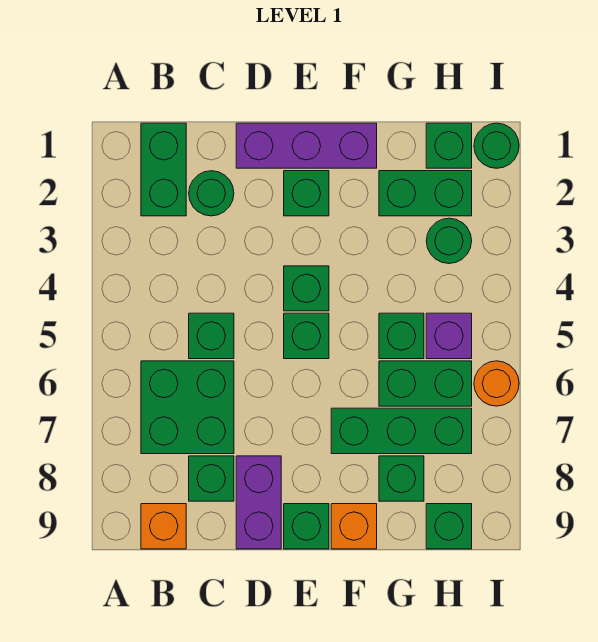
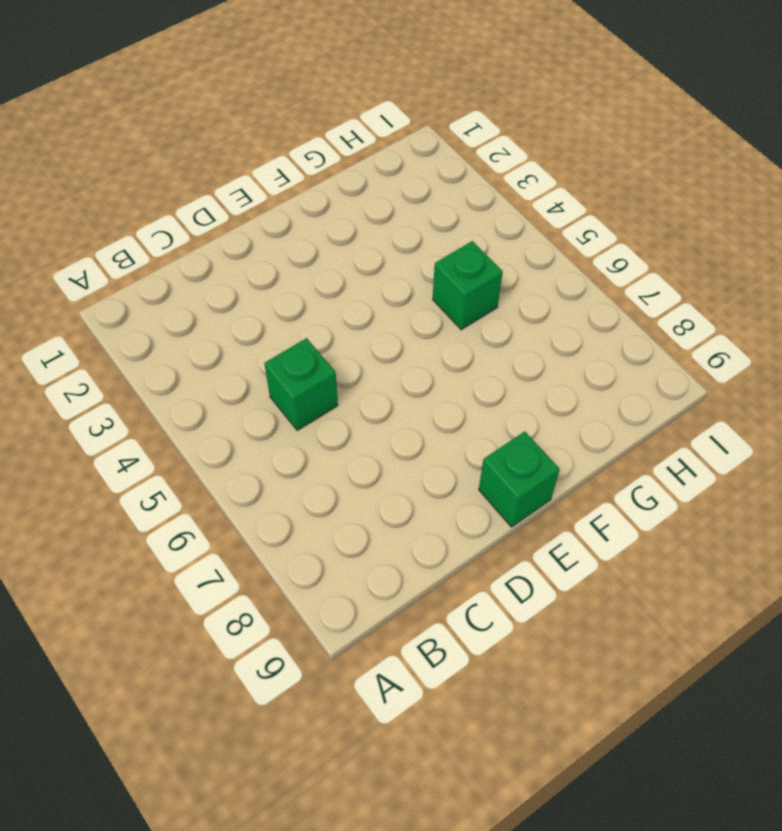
none -> green 1x2 brick [141,123,186,216]
none -> green 2x2 brick [141,361,234,454]
none -> orange 1x1 brick [141,504,186,549]

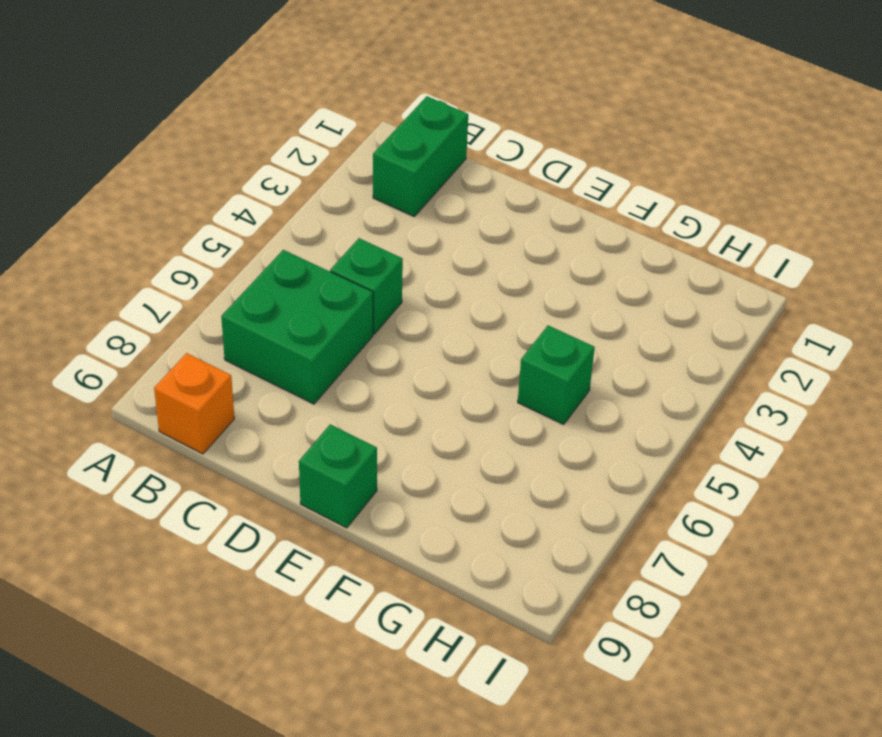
none -> green 1x1 round brick [189,171,234,216]
none -> green 1x1 brick [189,456,234,501]
none -> purple 1x3 brick [236,123,377,168]

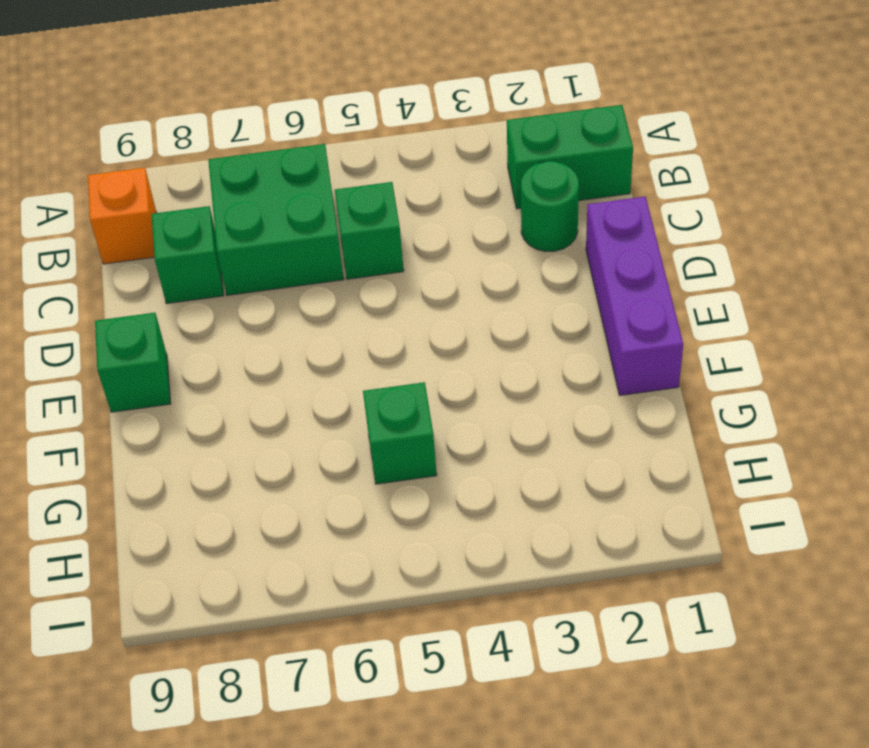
none -> purple 1x2 brick [236,456,281,549]
none -> green 1x1 brick [284,171,329,216]
none -> green 1x1 brick [284,266,329,311]

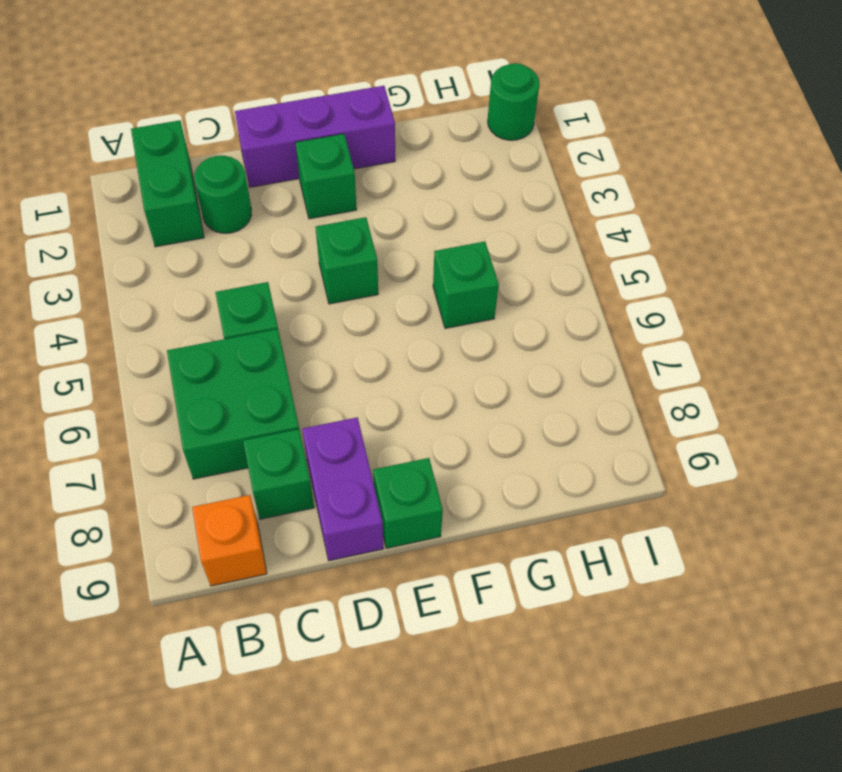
none -> green 1x1 brick [284,313,329,359]
none -> green 1x3 brick [331,408,472,454]
none -> orange 1x1 brick [331,504,377,549]

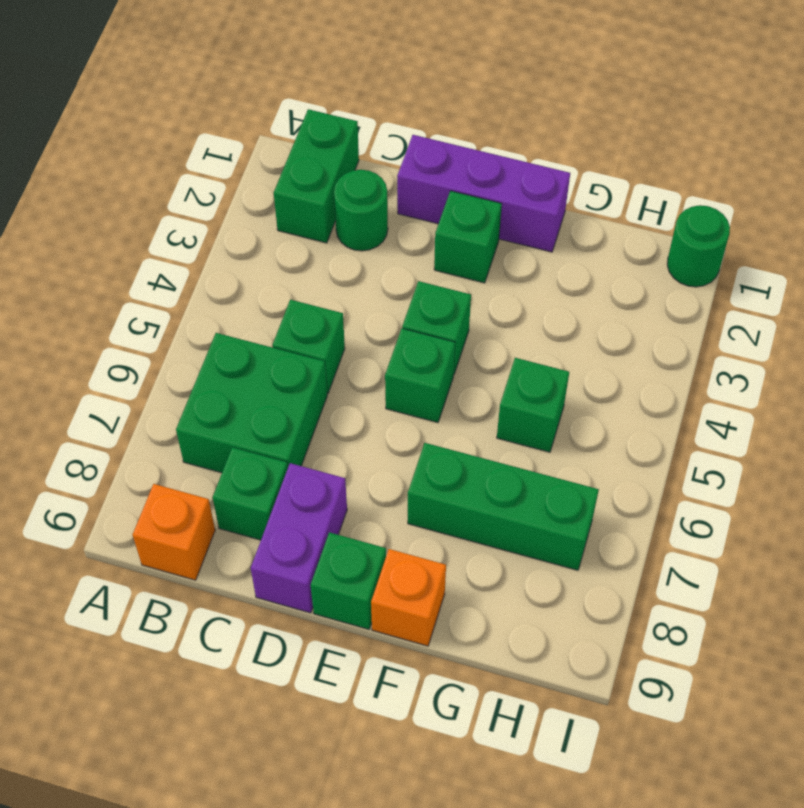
none -> green 1x2 brick [379,171,472,216]
none -> green 1x2 brick [379,361,472,406]
none -> green 1x1 brick [379,456,424,501]

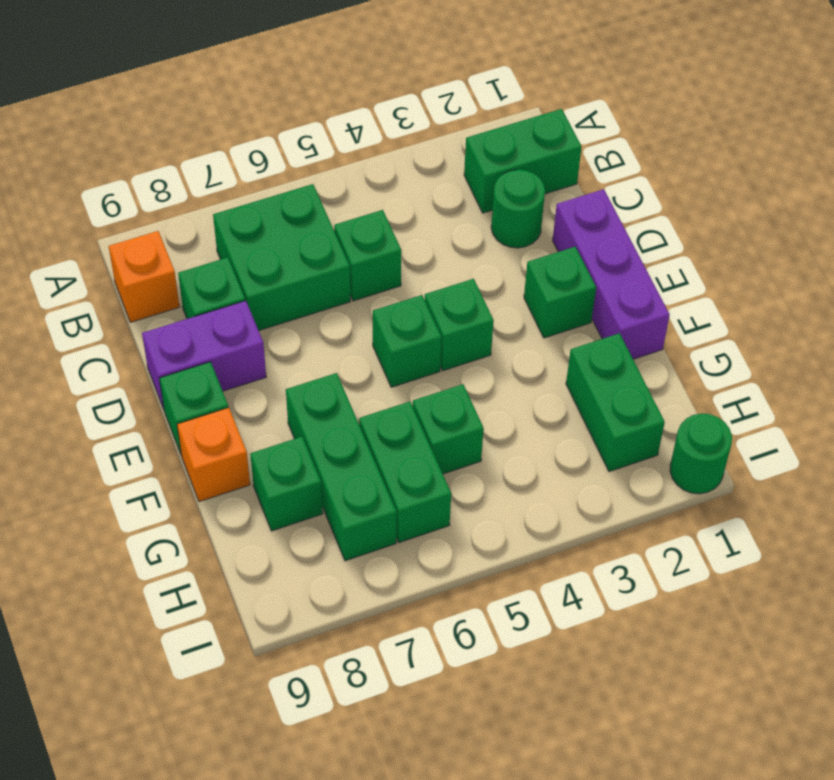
none -> green 1x1 brick [426,123,472,168]
none -> green 1x1 round brick [426,218,472,264]
none -> purple 1x1 brick [426,313,472,359]

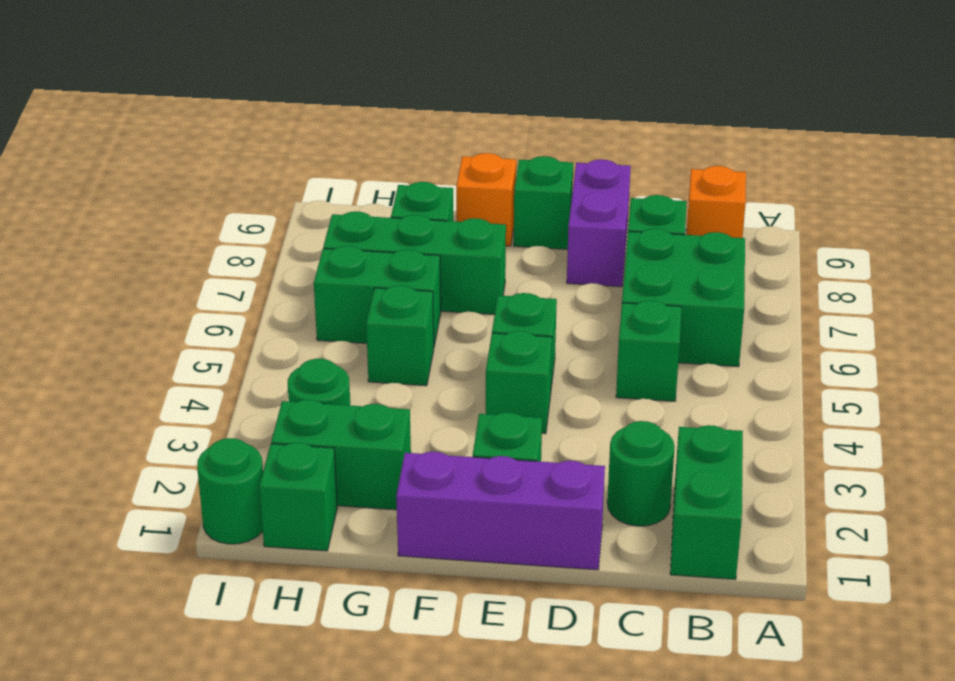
none -> purple 1x1 brick [426,313,472,359]
none -> green 1x1 brick [426,504,472,549]
none -> orange 1x1 round brick [474,361,519,406]

